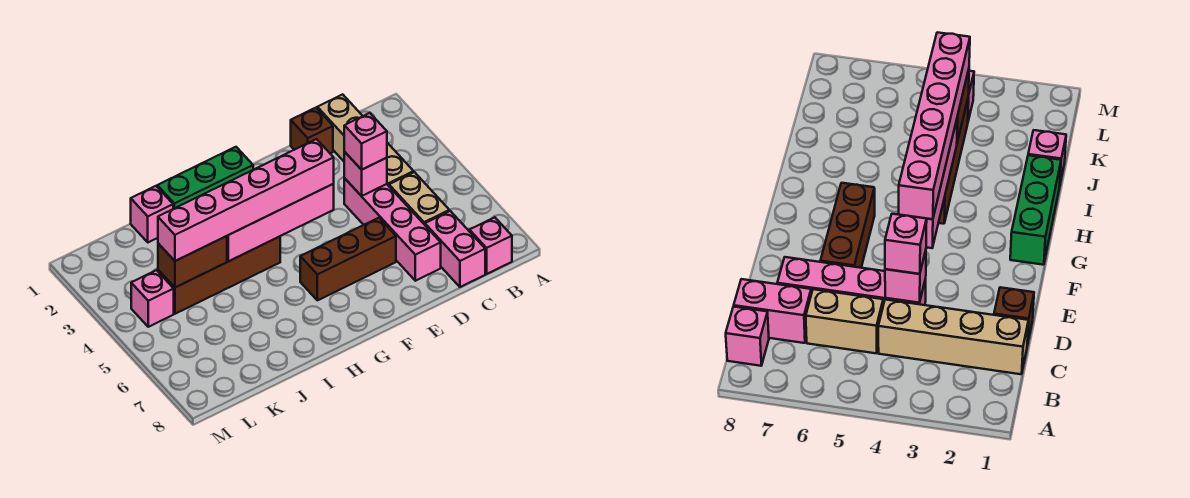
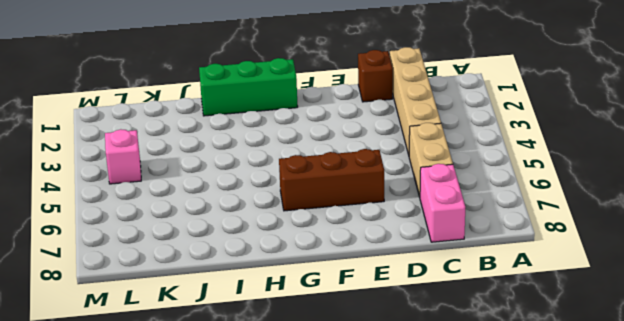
none -> pink 1x1 brick [470,217,512,274]
none -> pink 1x4 brick [344,178,441,281]
none -> brown 1x4 brick [158,237,280,314]

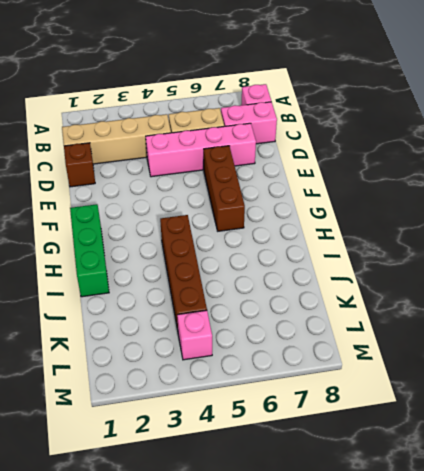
none -> pink 1x1 brick [131,186,173,242]
none -> pink 1x1 brick [344,152,387,196]
none -> pink 1x4 brick [227,184,334,261]

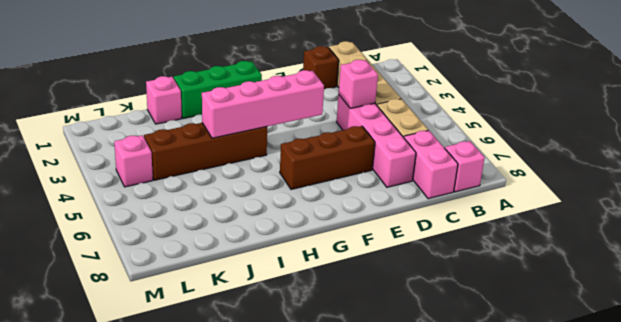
none -> brown 1x2 brick [158,236,227,287]
none -> pink 1x1 brick [344,113,387,170]
none -> pink 1x6 brick [158,139,334,261]

